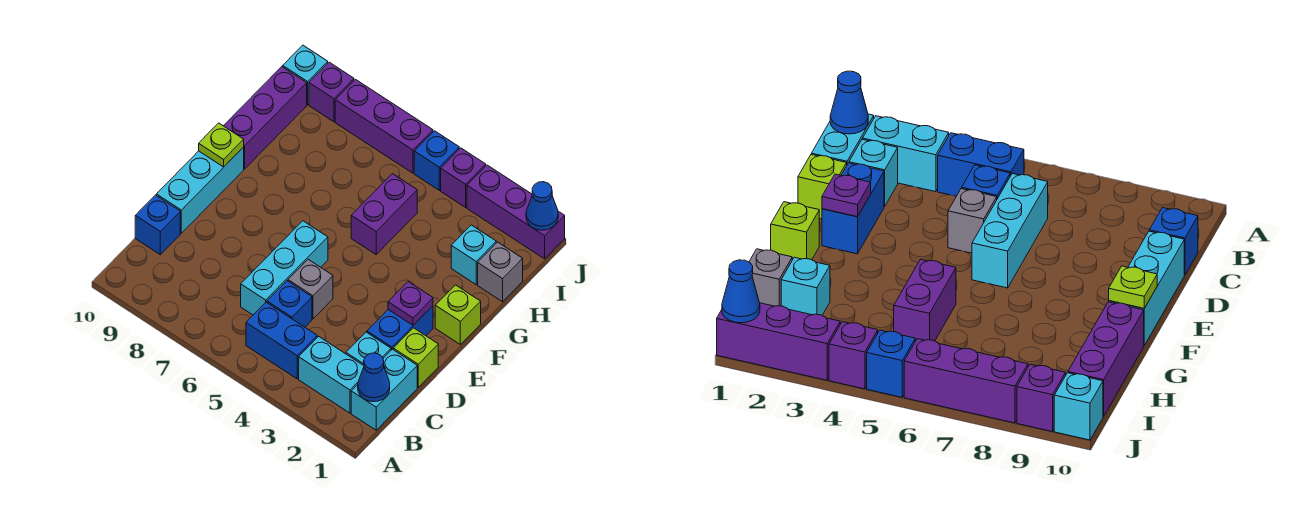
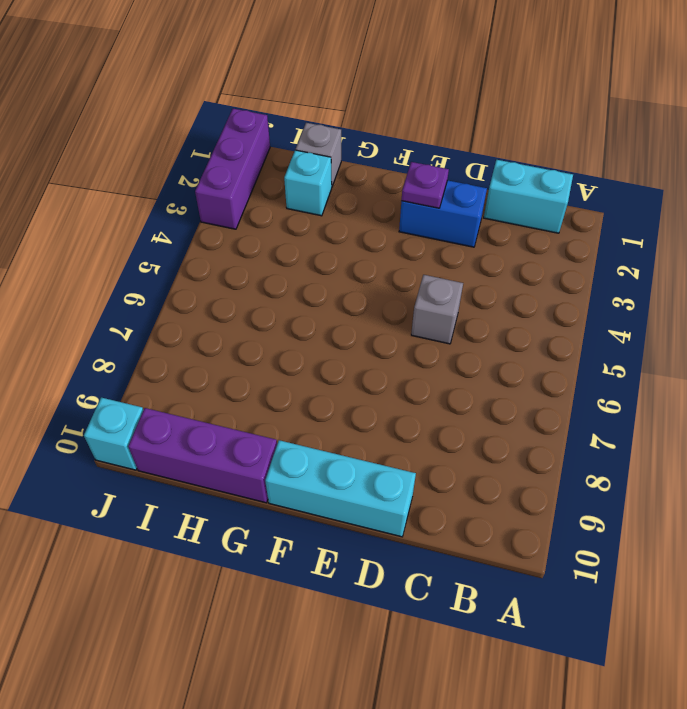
none -> cyan 1x2 brick [299,336,364,413]
none -> blue 1x2 brick [246,302,317,379]
none -> cyan 1x1 brick [346,332,391,365]

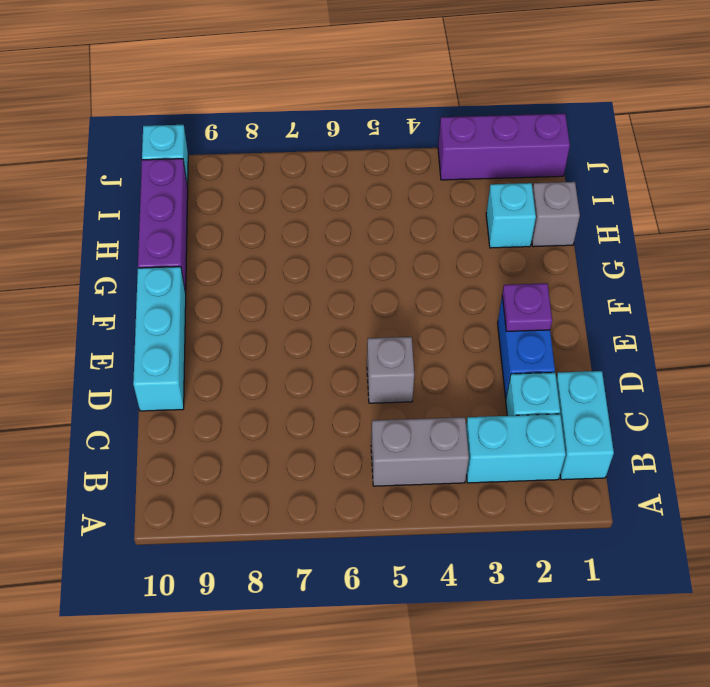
grey 1x2 brick [371,417,469,486] -> blue 1x2 brick [246,302,317,379]
none -> blue 1x1 brick [267,281,312,327]
none -> cyan 1x3 brick [241,221,328,315]
none -> blue 1x1 brick [135,195,180,255]

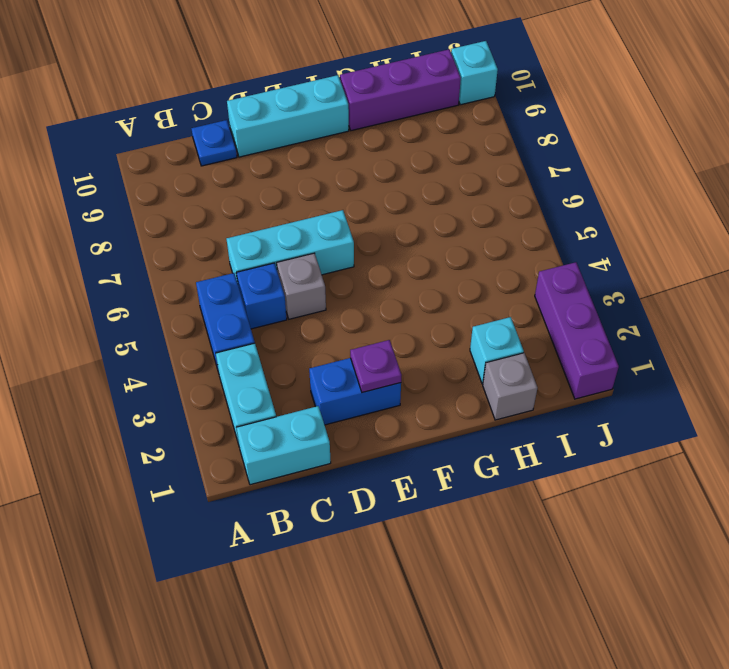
blue 1x1 plate [191,120,237,166] -> blue 1x1 brick [135,195,180,255]
none -> cyan 1x1 brick [346,332,391,365]
none -> lime 1x1 brick [393,328,438,387]
none -> lime 1x1 brick [435,285,481,344]

